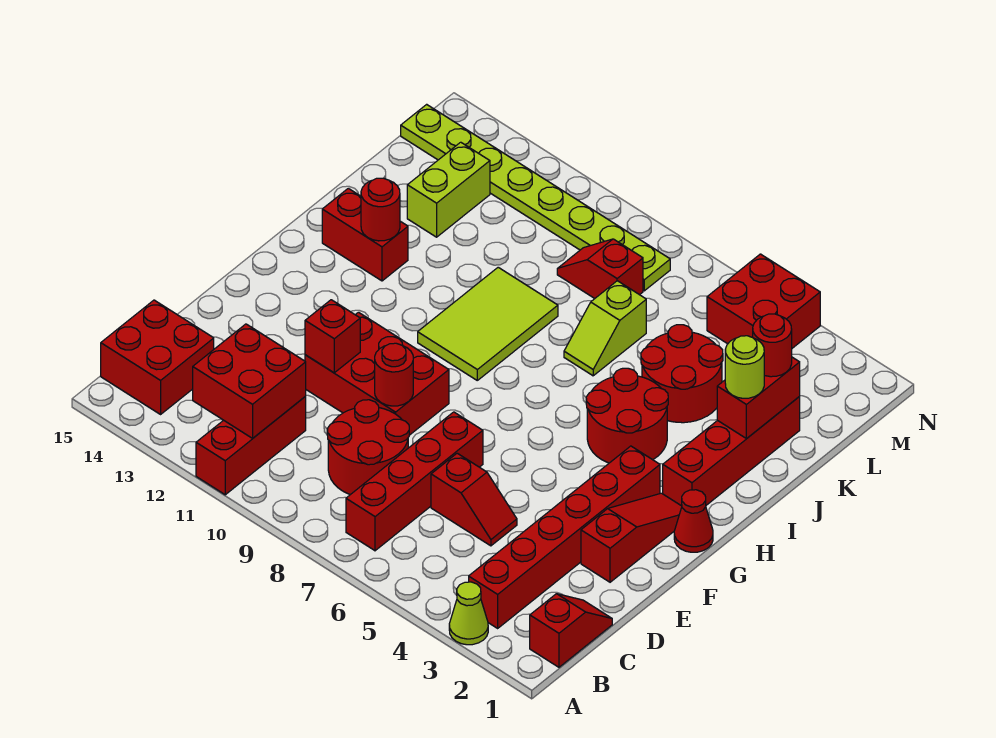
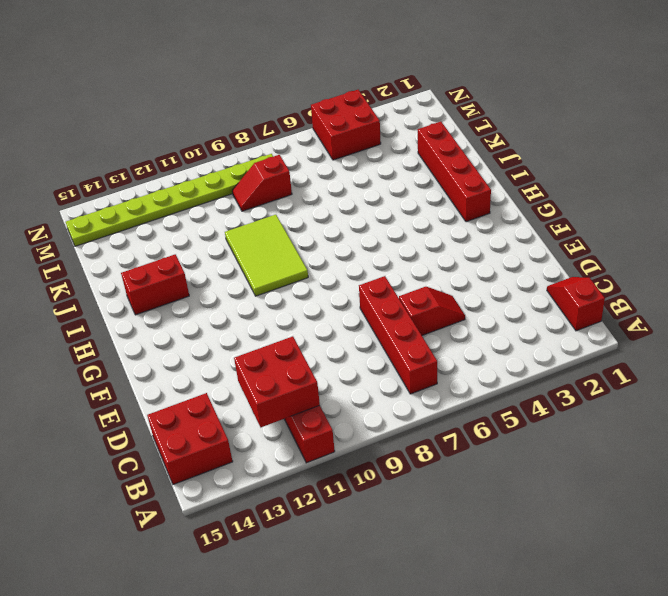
none -> lime 1x1 cone [449,582,488,645]
none -> red 1x6 brick [469,446,660,628]
none -> red 2x2 round brick [327,400,409,495]

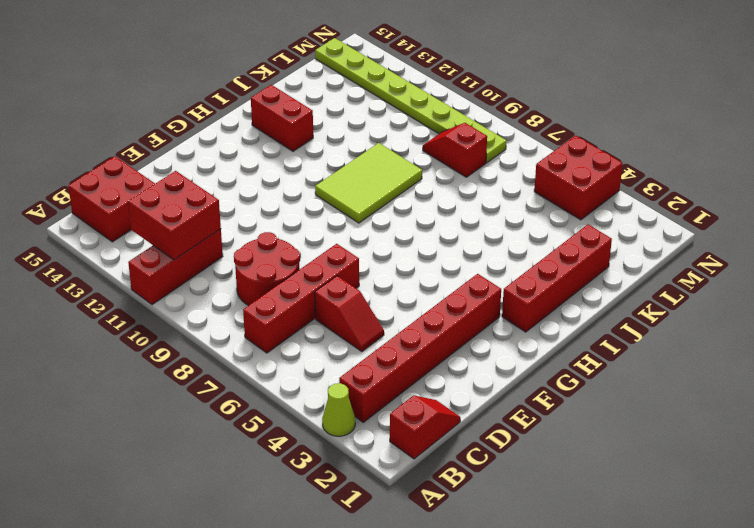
none -> red 1x3 slope [581,493,682,582]
none -> red 2x3 brick [305,312,449,435]
none -> red 1x1 cone [674,490,713,552]

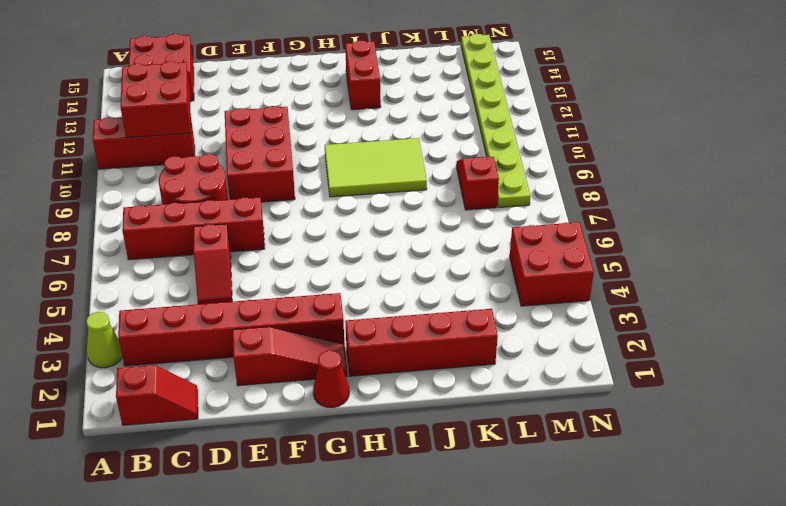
none -> red 2x2 round brick [586,368,668,463]
none -> red 2x2 round brick [641,325,723,423]
none -> lime 1x2 slope [564,281,646,376]

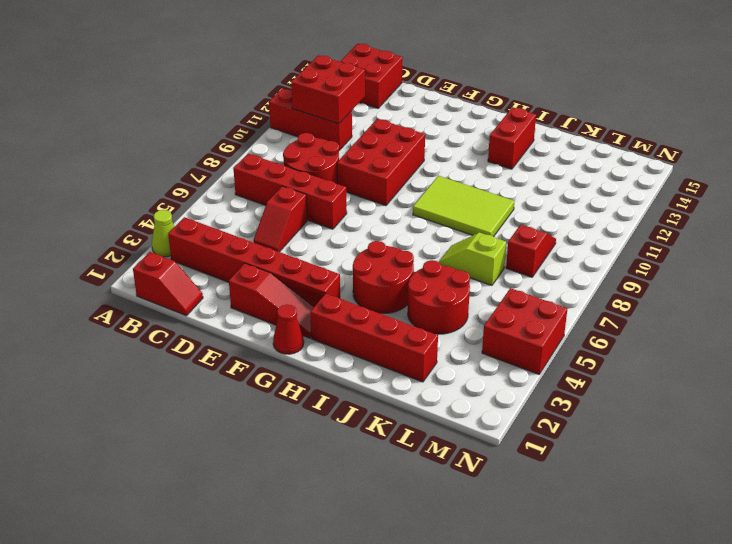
none -> lime 1x2 brick [407,142,490,237]
none -> lime 1x8 plate [401,104,670,291]
none -> red 1x1 round brick [375,343,413,406]

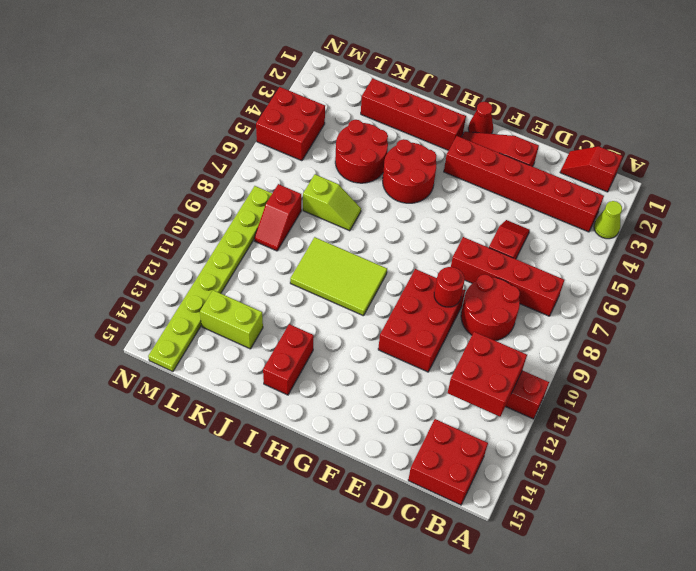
none -> red 1x1 brick [305,300,360,373]
none -> red 1x1 round brick [361,178,400,241]
none -> red 1x2 brick [717,357,800,439]

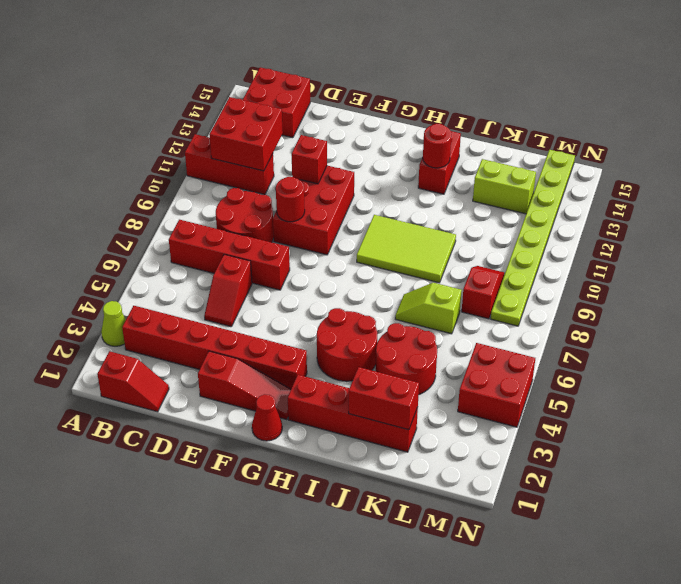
none -> lime 1x1 round brick [725,336,764,398]
none -> red 1x1 round brick [753,314,792,377]

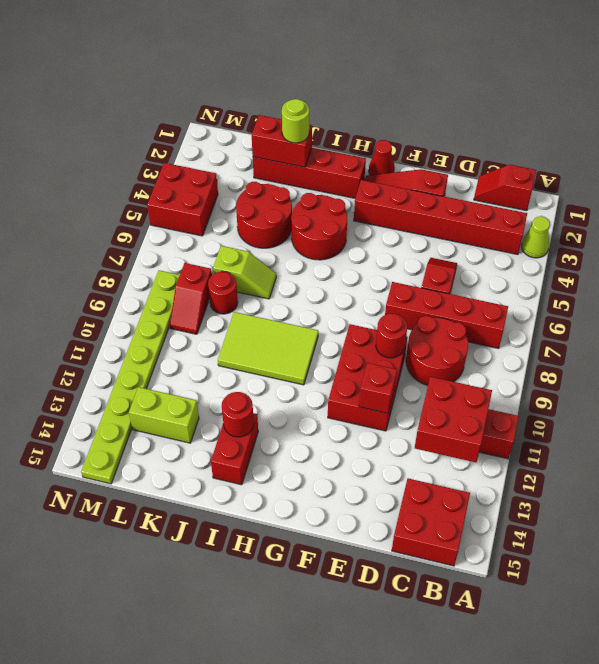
red 1x1 round brick [208,271,238,314] -> red 1x1 round brick moved to [753,314,792,377]

